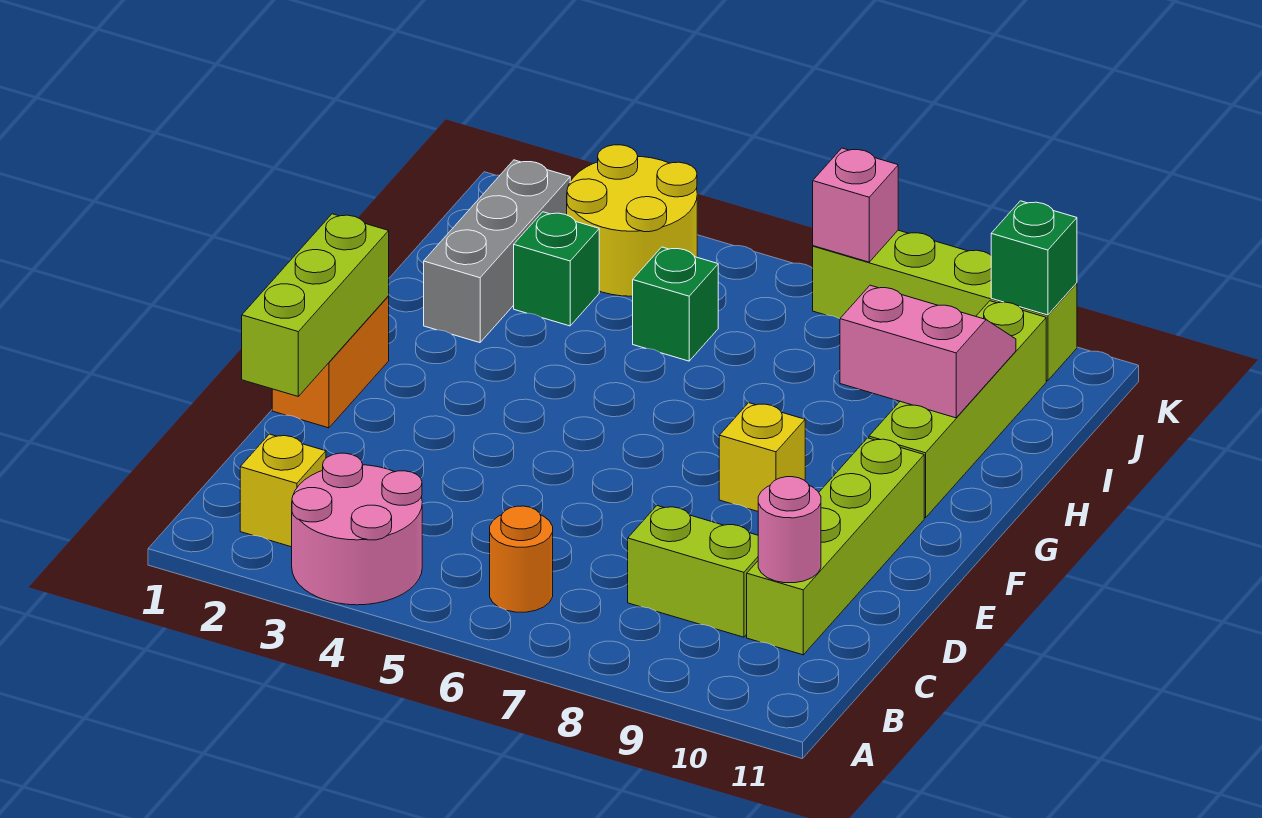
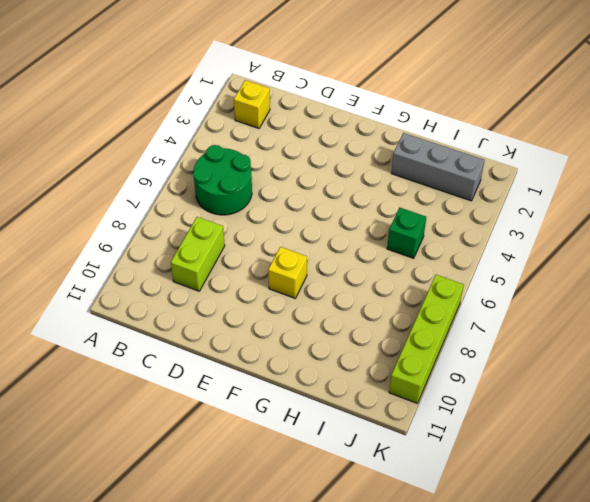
green 2x2 round brick [193,145,252,215] -> orange 1x1 round brick [490,506,553,612]
none -> pink 2x2 round brick [292,453,422,605]
none -> lime 1x4 brick [747,438,924,655]
none -> orange 1x2 brick [272,296,389,428]

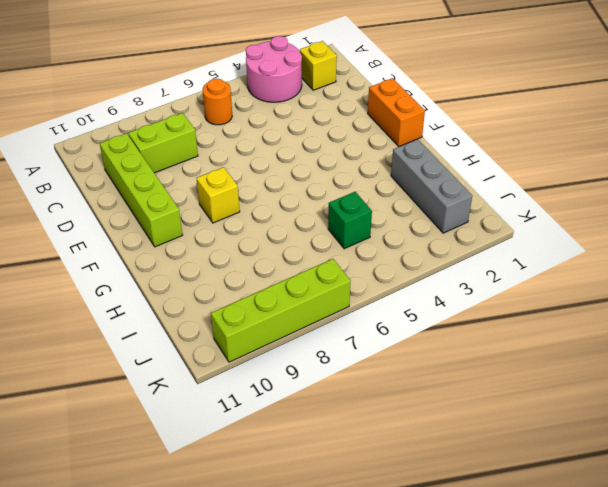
none -> lime 1x4 brick [869,301,1046,518]
none -> green 1x1 brick [514,212,599,326]
none -> yellow 2x2 round brick [567,145,697,296]

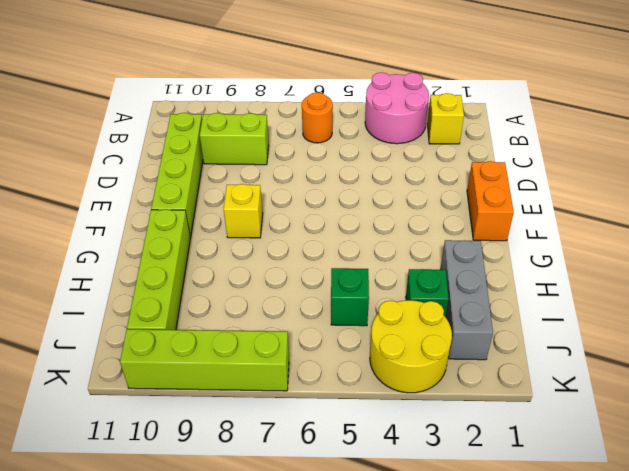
none -> pink 1x1 round brick [758,477,821,583]
none -> lime 1x3 brick [242,214,389,396]
none -> pink 2x2 slope [840,285,1016,418]

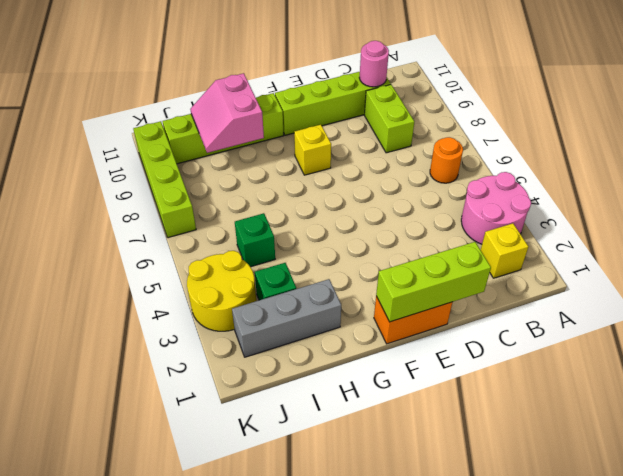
none -> pink 1x1 brick [813,148,898,262]
none -> green 1x1 brick [991,201,1077,315]

